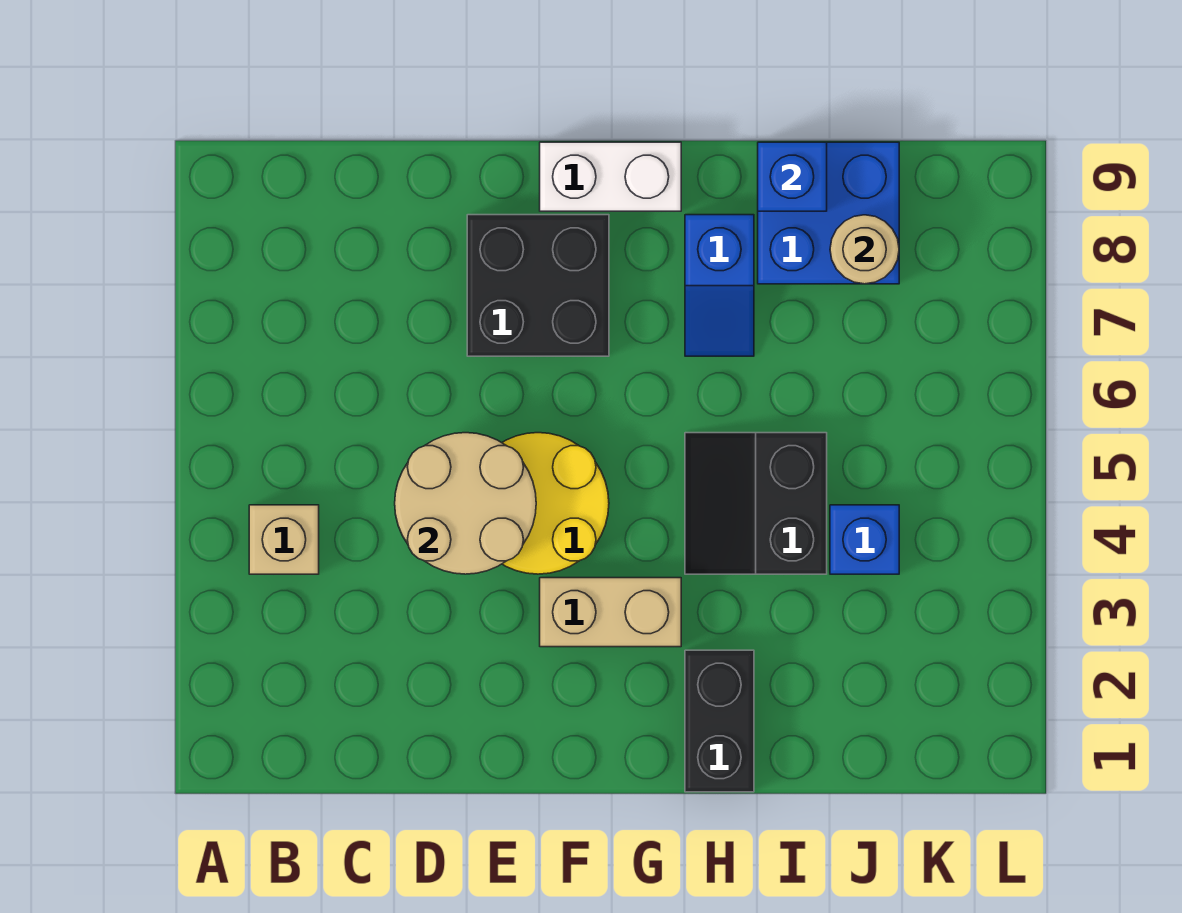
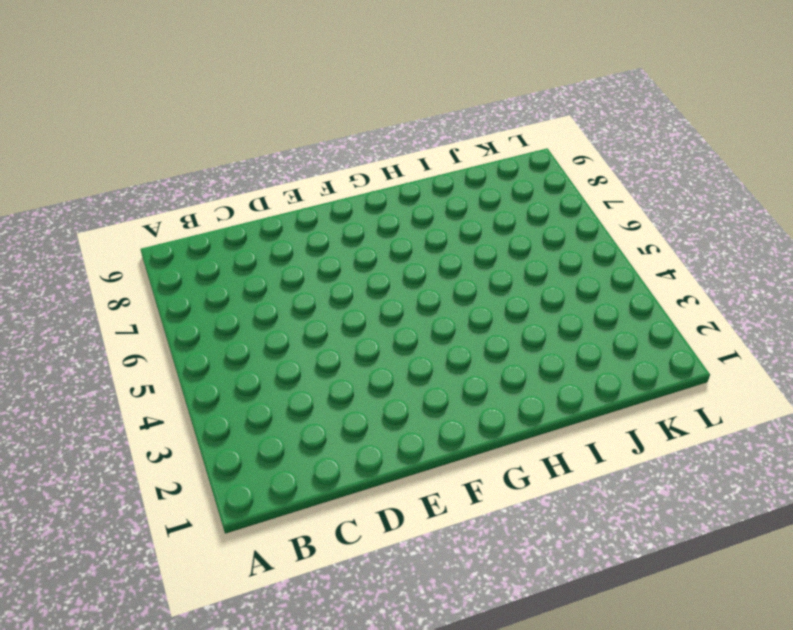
none -> tan 1x1 brick [249,505,319,574]
none -> yellow 2x2 round brick [502,433,609,574]
none -> black 2x2 brick [467,215,609,356]

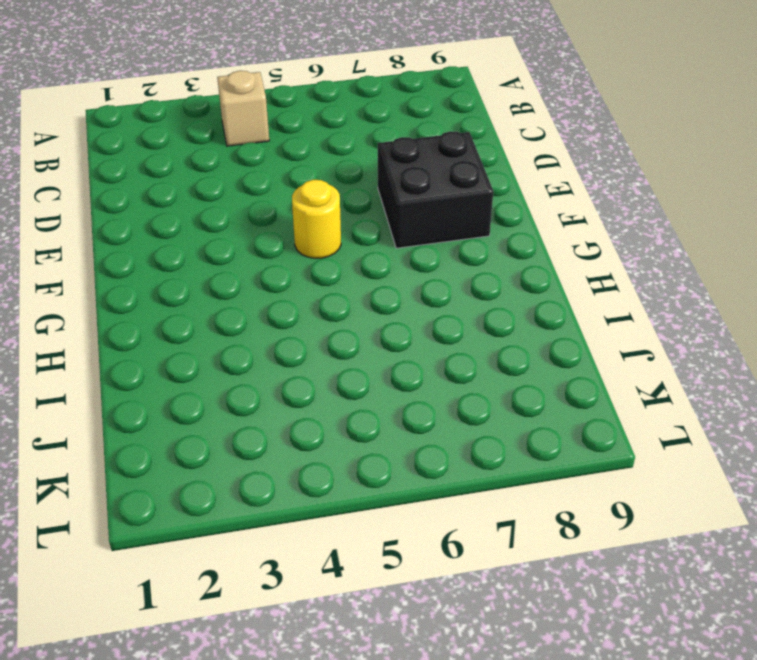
yellow 1x1 round brick [292,180,341,258] -> yellow 2x2 round brick [502,433,609,574]
none -> tan 1x2 brick [540,578,681,647]
none -> white 1x2 brick [540,142,681,211]
none -> black 1x2 brick [685,650,754,792]

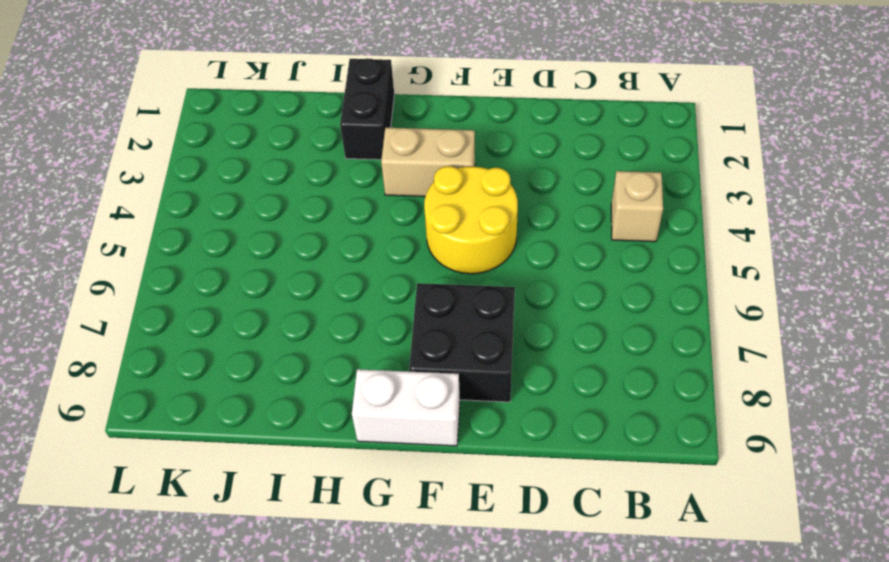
none -> black 2x2 slope [685,433,827,574]
none -> blue 1x2 slope [685,215,754,356]
none -> blue 2x2 brick [758,142,899,284]

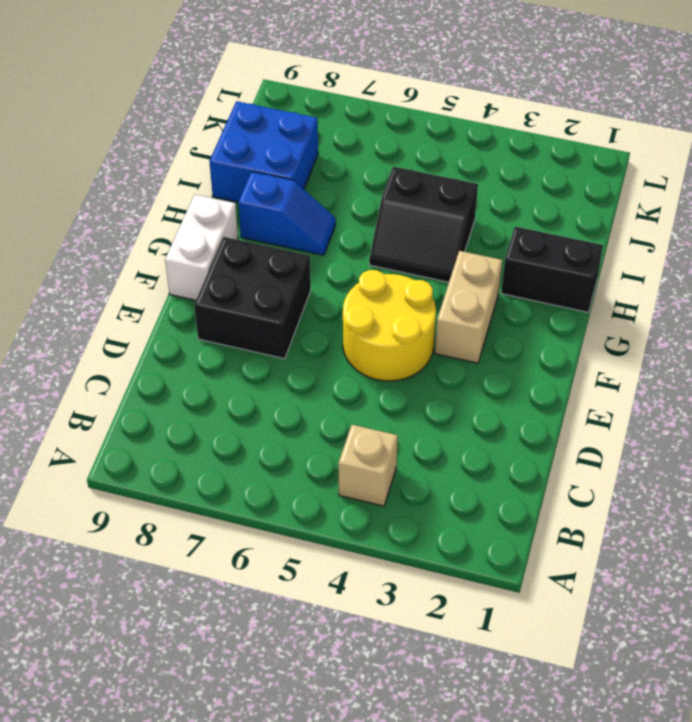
none -> blue 1x1 brick [830,505,899,574]
none -> tan 2x2 round brick [395,433,536,574]
none -> blue 1x1 brick [758,142,827,211]

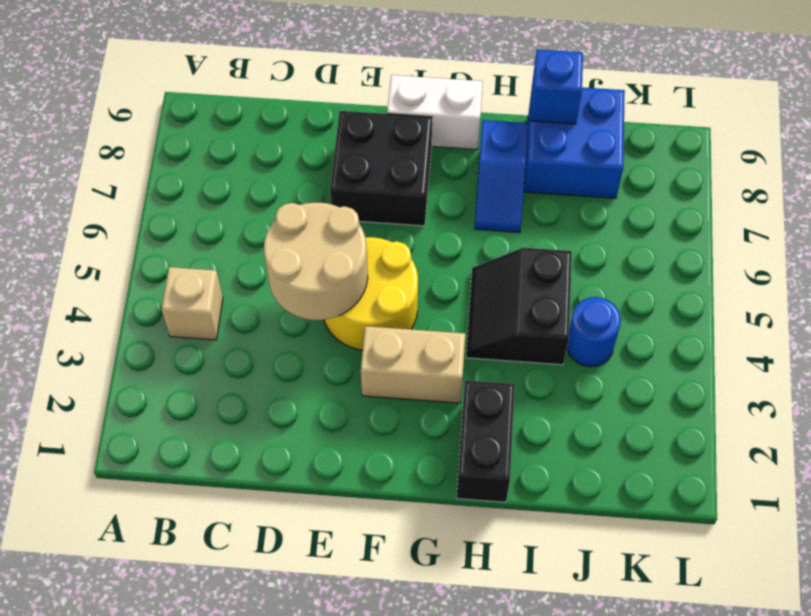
blue 1x1 round brick [567,297,621,367] -> blue 1x1 brick [830,505,899,574]
none -> tan 1x1 round brick [830,215,899,284]

